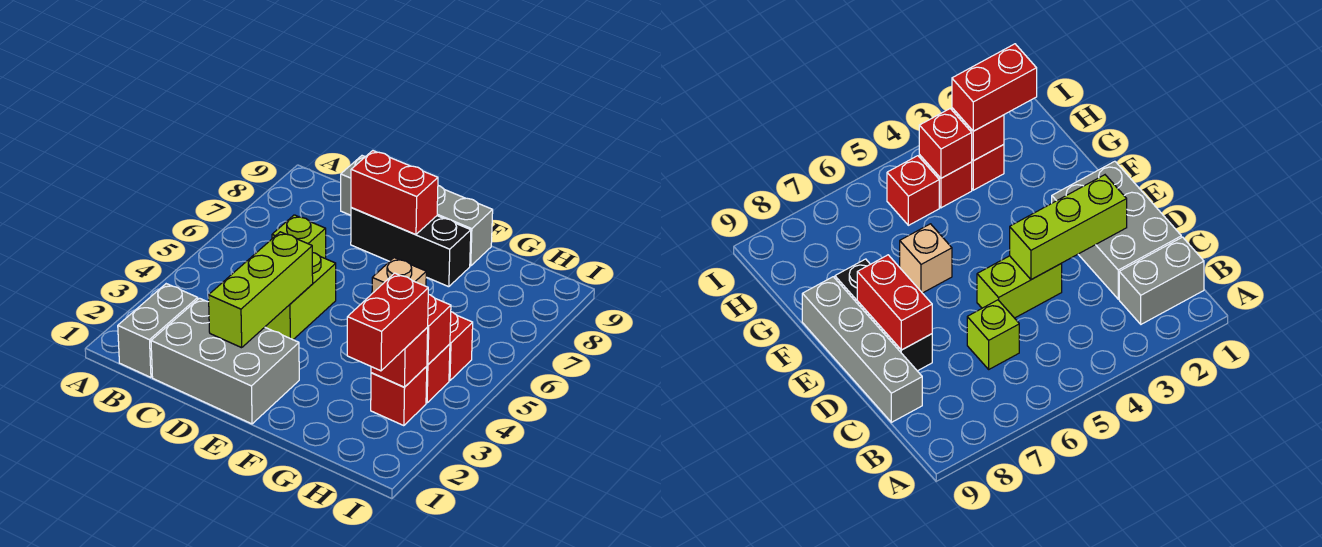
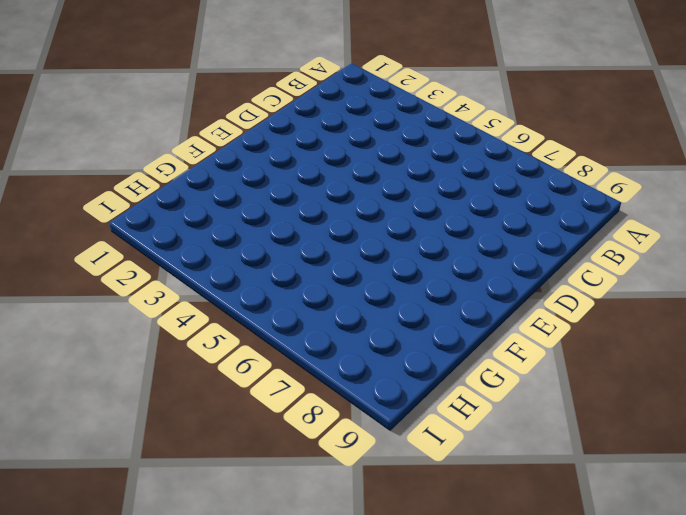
none -> grey 1x2 brick [118,284,198,377]
none -> grey 2x3 brick [151,298,299,424]
none -> lime 1x1 brick [272,215,326,259]

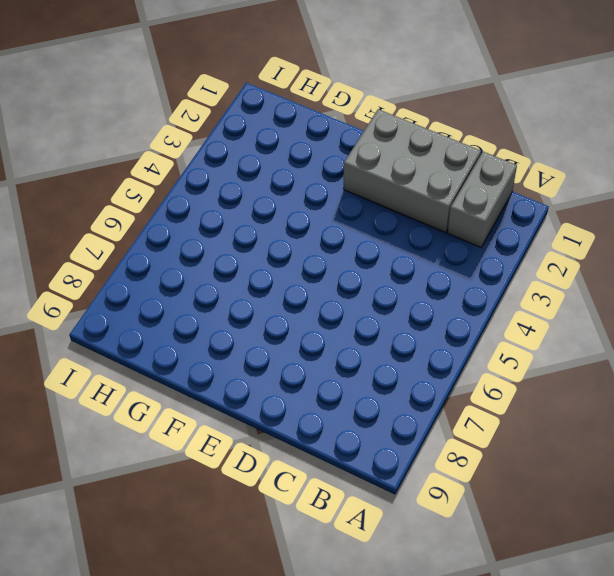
none -> lime 1x1 brick [272,215,326,259]
none -> grey 1x4 brick [341,156,493,266]
none -> lime 1x2 brick [265,253,336,340]

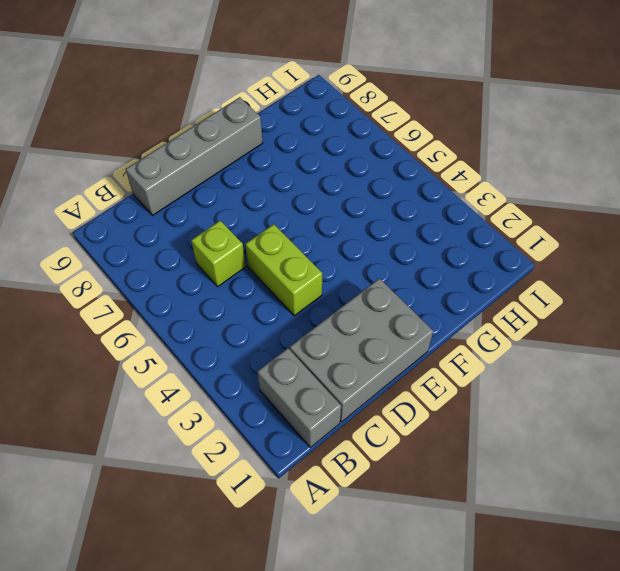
none -> black 1x3 brick [351,207,471,287]
none -> tan 1x1 brick [372,258,426,293]
none -> red 1x1 brick [371,367,427,426]

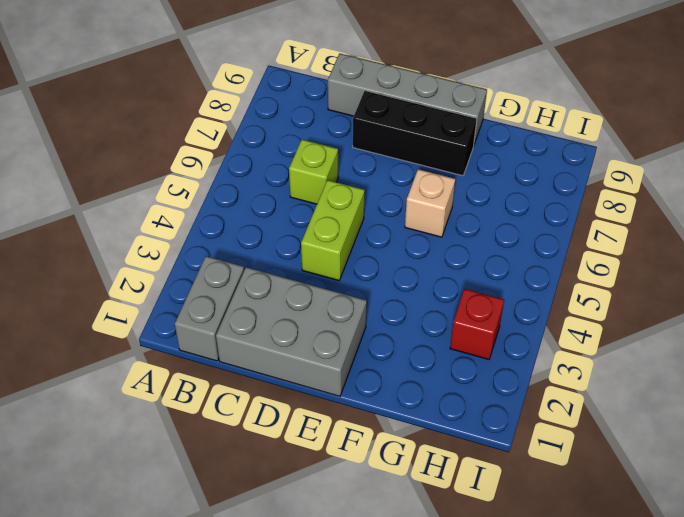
none -> red 1x1 brick [426,344,450,403]
none -> red 1x1 brick [449,312,473,381]
none -> lime 1x3 brick [209,232,313,348]

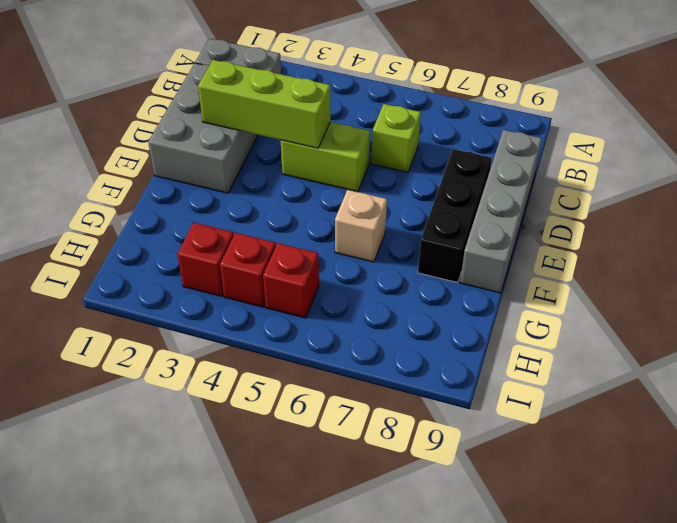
none -> red 1x2 brick [351,151,438,234]
none -> red 1x1 brick [371,328,428,387]
none -> red 1x1 brick [427,294,451,365]

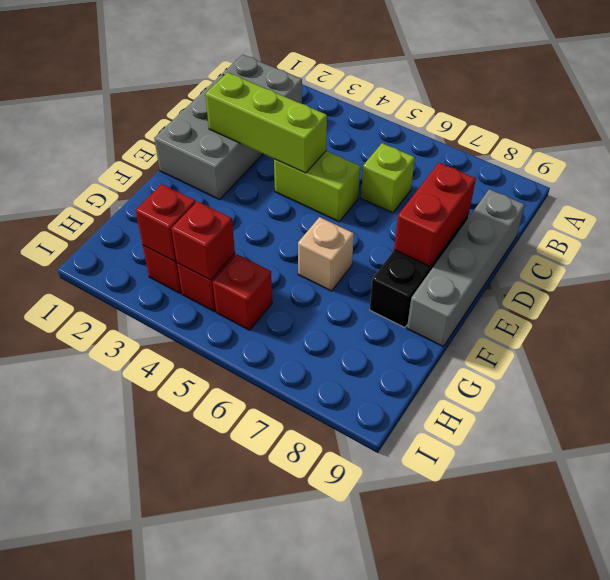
none -> red 1x2 brick [347,273,428,371]

